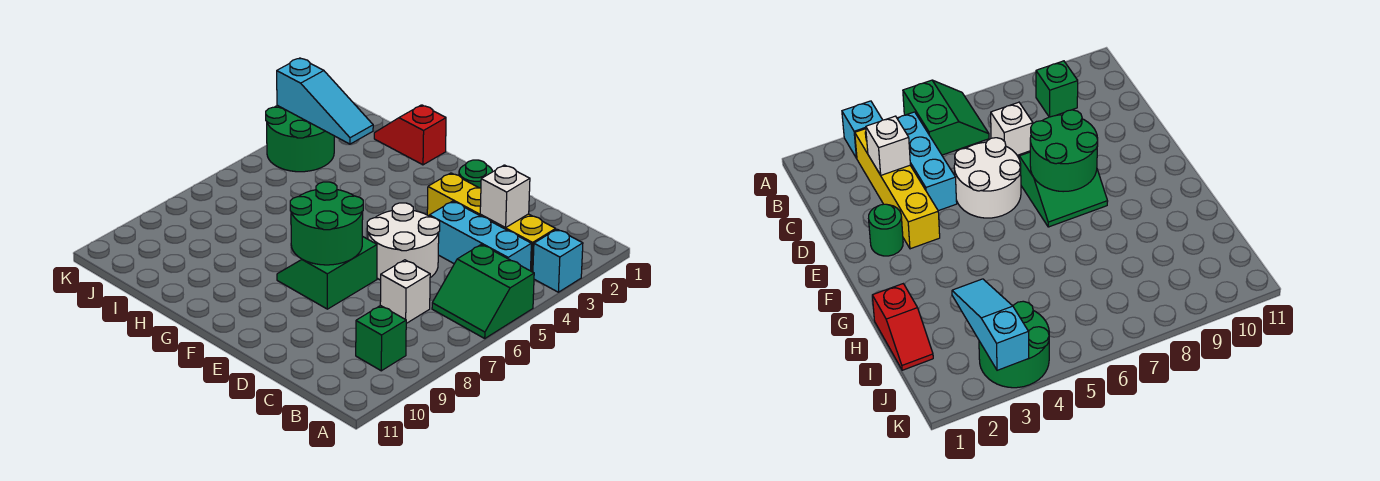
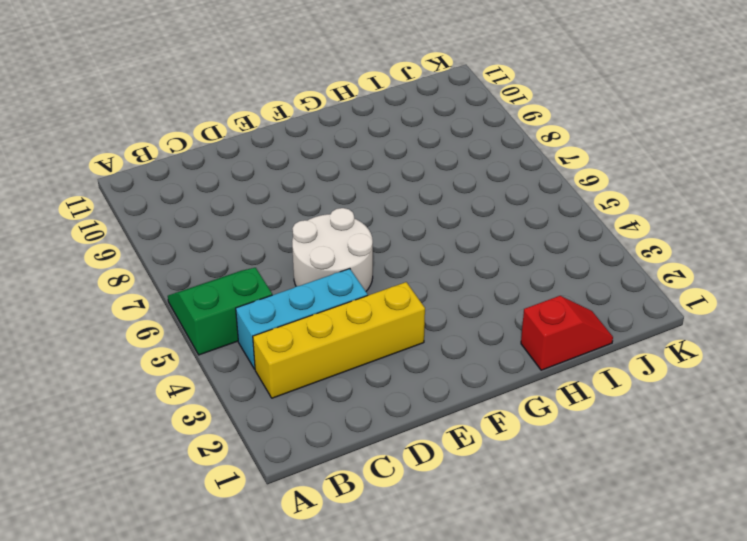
none -> cyan 1x1 brick [533,229,583,292]
none -> green 1x1 brick [356,305,406,371]
none -> white 1x1 brick [380,260,430,323]

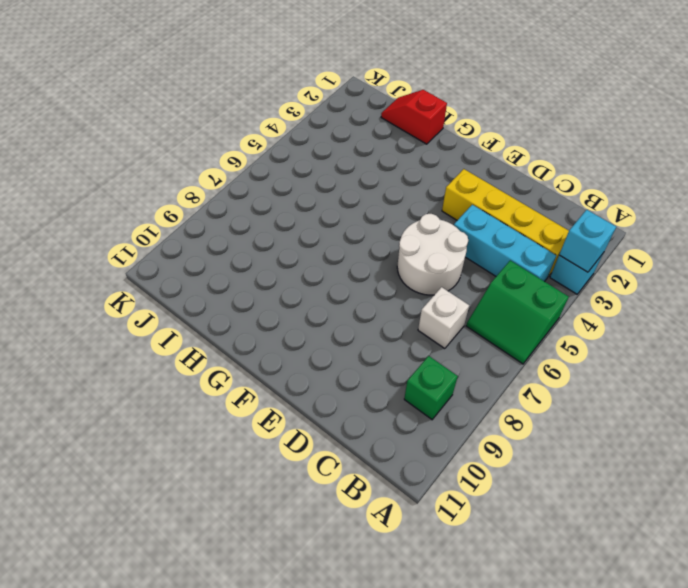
cyan 1x1 brick [559,210,616,272] -> none
none -> green 1x1 round brick [459,160,493,188]
none -> green 2x2 slope [277,236,377,309]
none -> green 2x2 round brick [266,105,334,172]

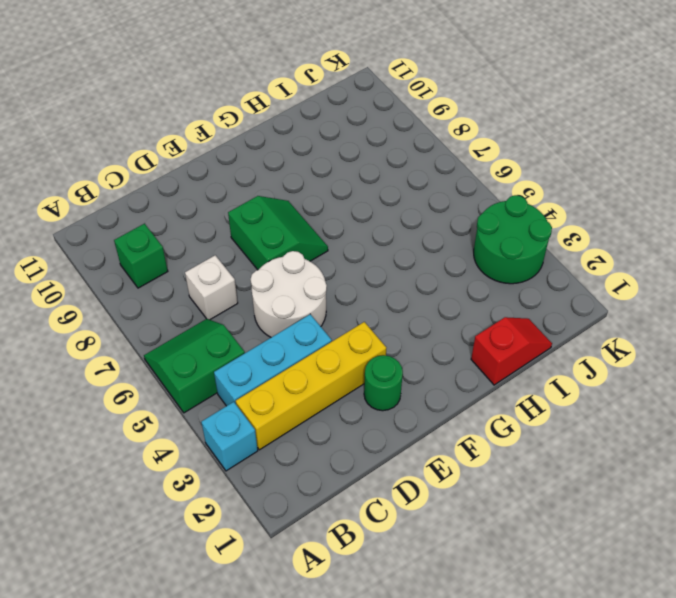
none -> white 1x1 brick [480,165,530,228]
none -> green 2x2 round brick [290,182,363,265]
none -> cyan 1x3 slope [277,58,373,144]

